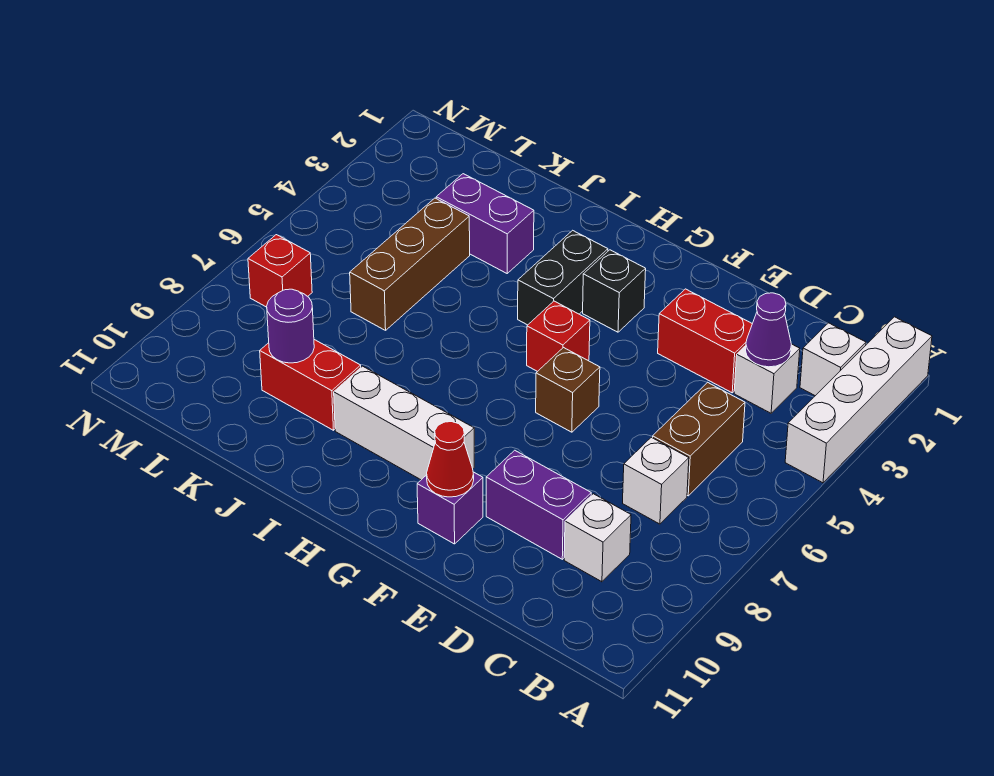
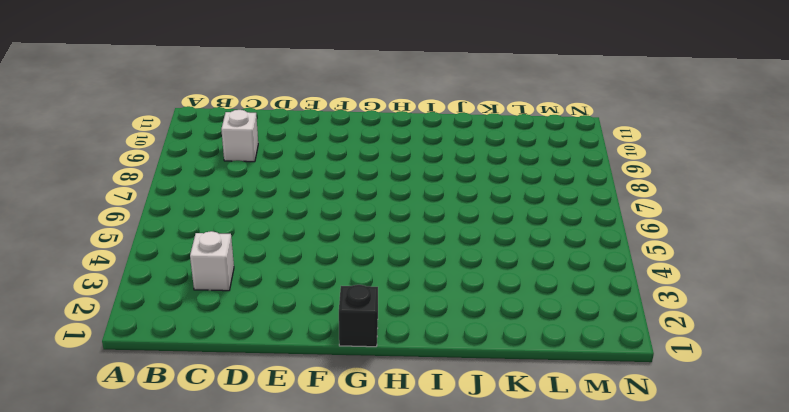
black 1x1 brick [339,285,378,347] -> black 1x1 brick moved to [583,250,646,332]
none -> white 1x4 brick [785,317,932,483]
none -> white 1x1 brick [800,323,866,396]
none -> brown 1x2 brick [653,382,745,496]

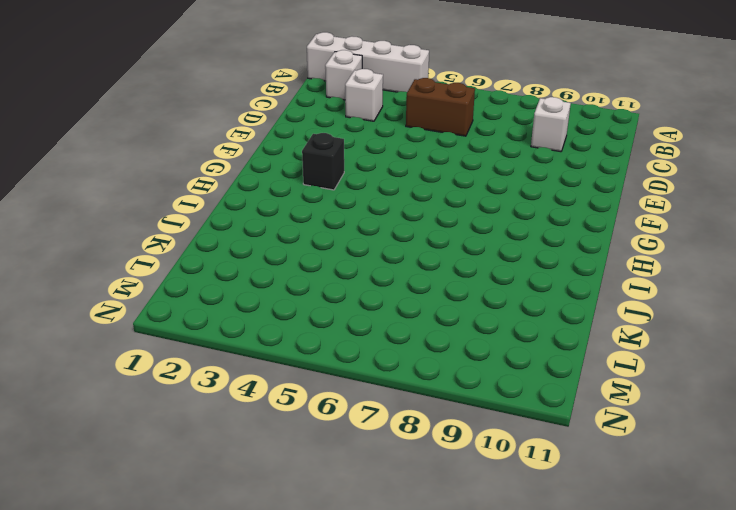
none -> white 1x1 brick [623,437,689,524]
none -> red 1x2 brick [658,289,752,393]
none -> purple 1x2 brick [486,450,591,559]

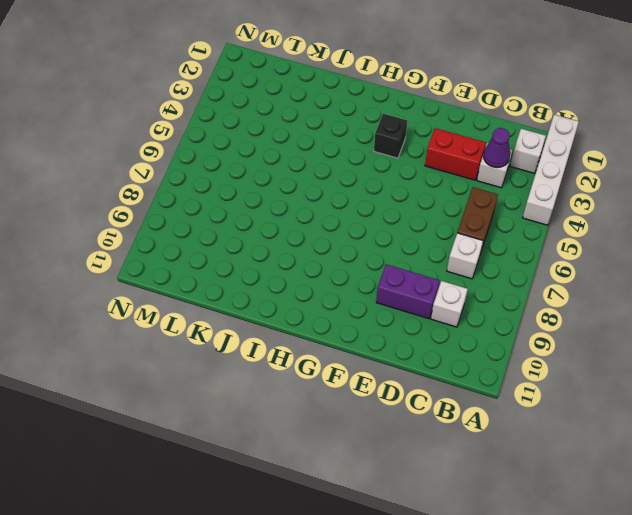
none -> brown 1x1 brick [536,348,600,432]
none -> purple 1x1 brick [417,472,483,544]
none -> red 1x1 brick [527,301,590,372]

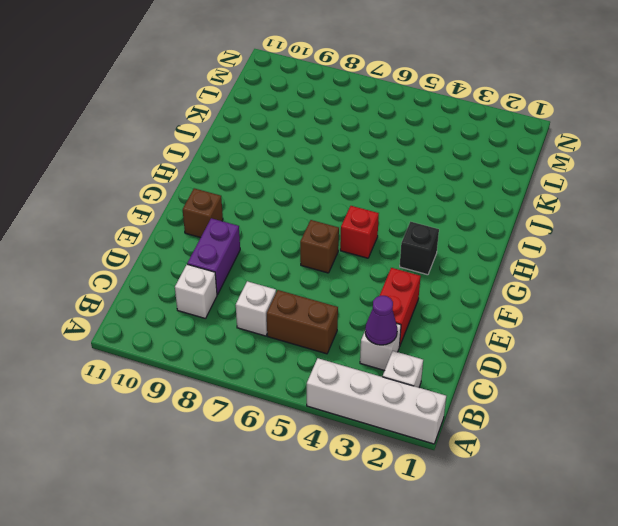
brown 1x1 brick [183,188,223,238] -> purple 1x1 brick [417,472,483,544]
none -> white 1x3 brick [334,366,474,480]
none -> black 1x2 brick [518,230,608,325]
none -> purple 1x2 brick [436,174,534,273]

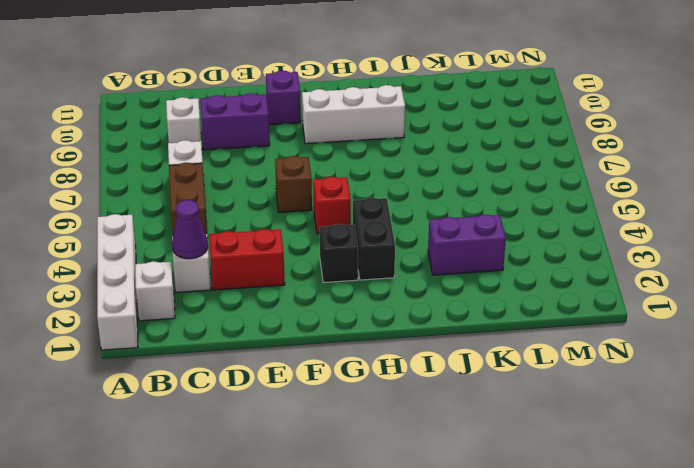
none -> red 1x2 brick [260,340,361,430]
none -> brown 1x3 brick [350,198,470,330]
none -> red 1x1 brick [248,235,312,307]

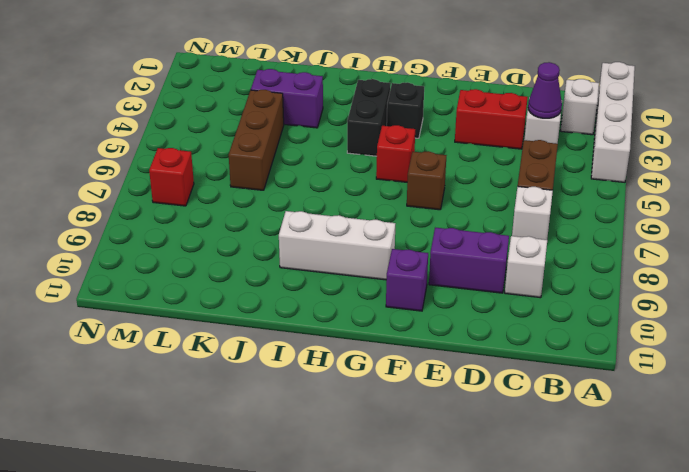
none -> red 1x2 brick [260,340,361,430]
none -> red 1x1 cone [427,422,474,497]
none -> purple 1x1 round brick [267,289,314,363]

